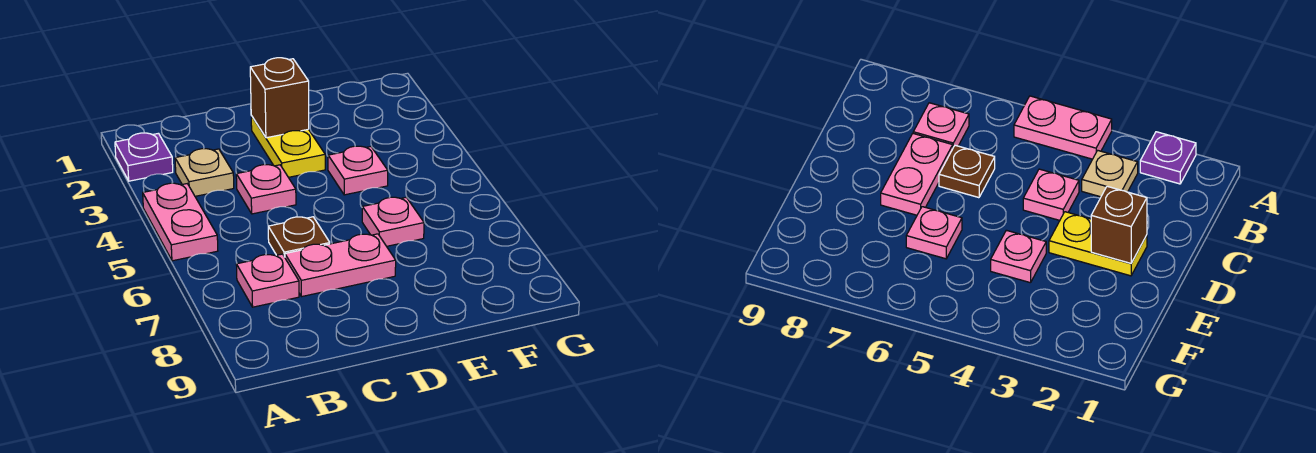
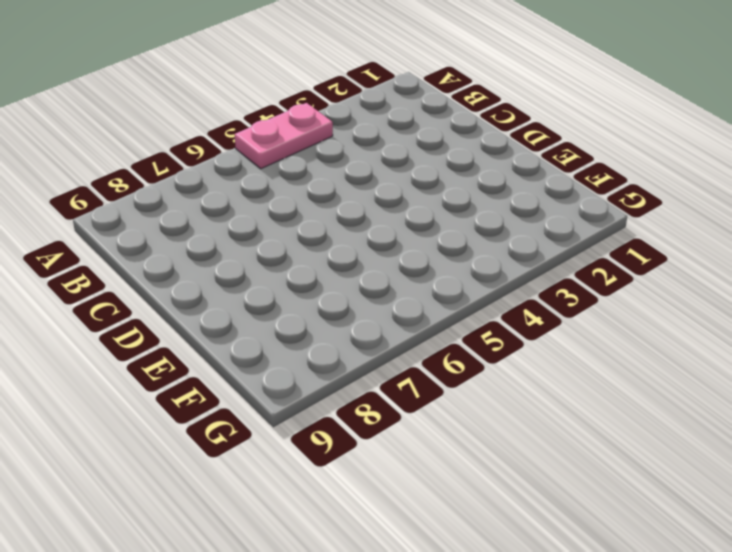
none -> purple 1x1 plate [115,133,173,181]
none -> tan 1x1 plate [175,149,234,196]

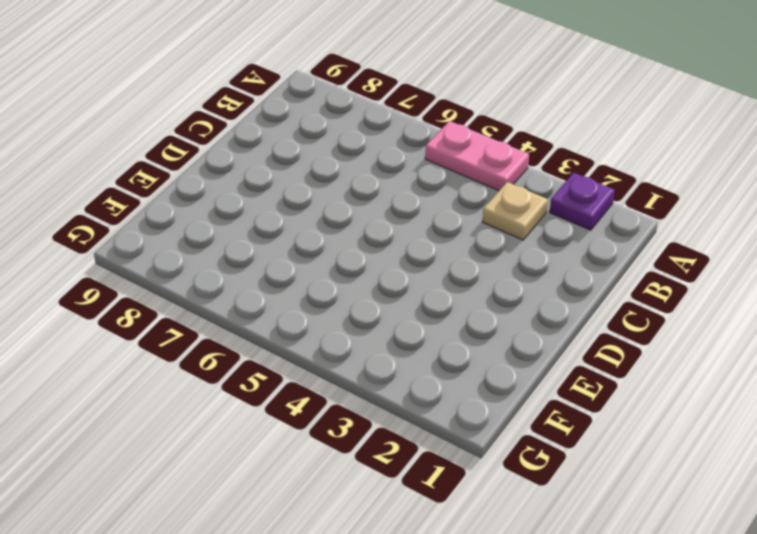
none -> pink 1x1 plate [236,254,299,307]
none -> pink 1x1 plate [236,165,296,214]

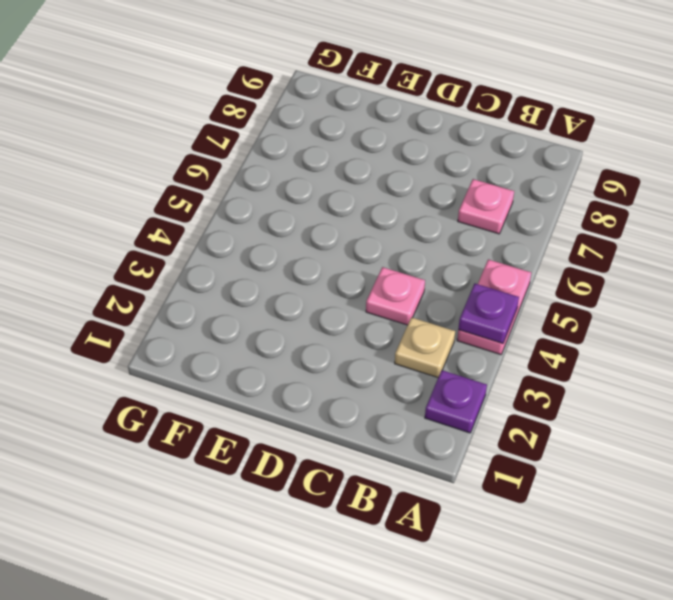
purple 1x1 plate [458,284,519,344] -> none
none -> brown 1x1 plate [268,217,330,257]
none -> pink 1x2 plate [285,234,396,297]

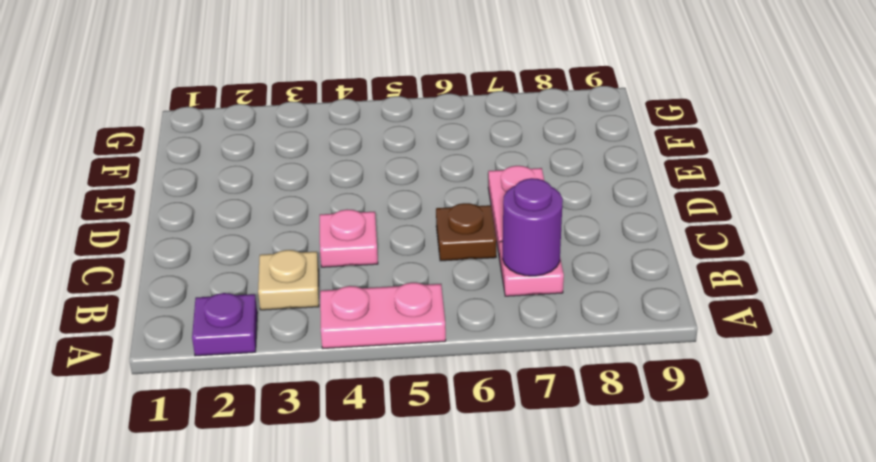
purple 1x1 round brick [503,178,563,276] -> none
none -> yellow 1x2 plate [251,116,325,177]
none -> pink 1x1 plate [328,146,388,195]

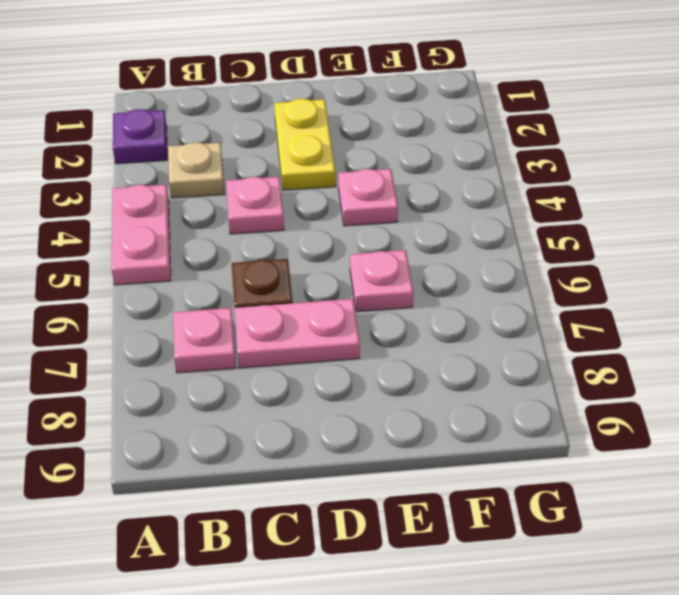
none -> brown 1x1 brick [250,58,309,138]

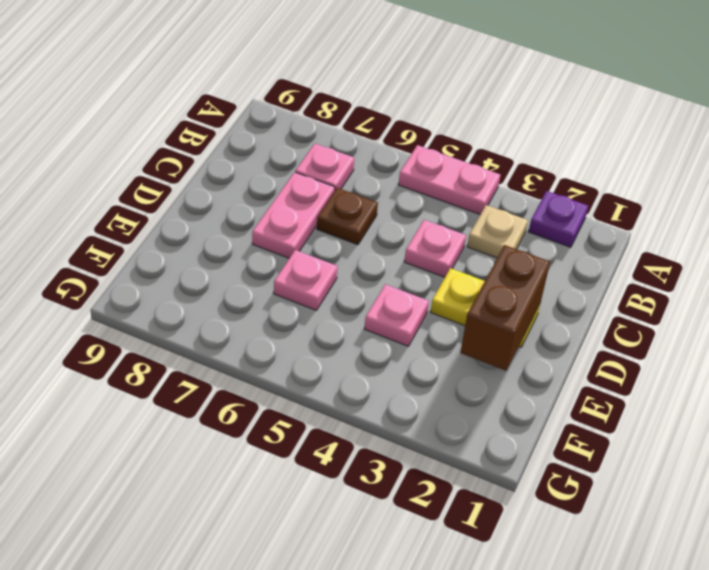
brown 1x2 brick [460,245,550,371] -> brown 1x1 brick [250,58,309,138]

